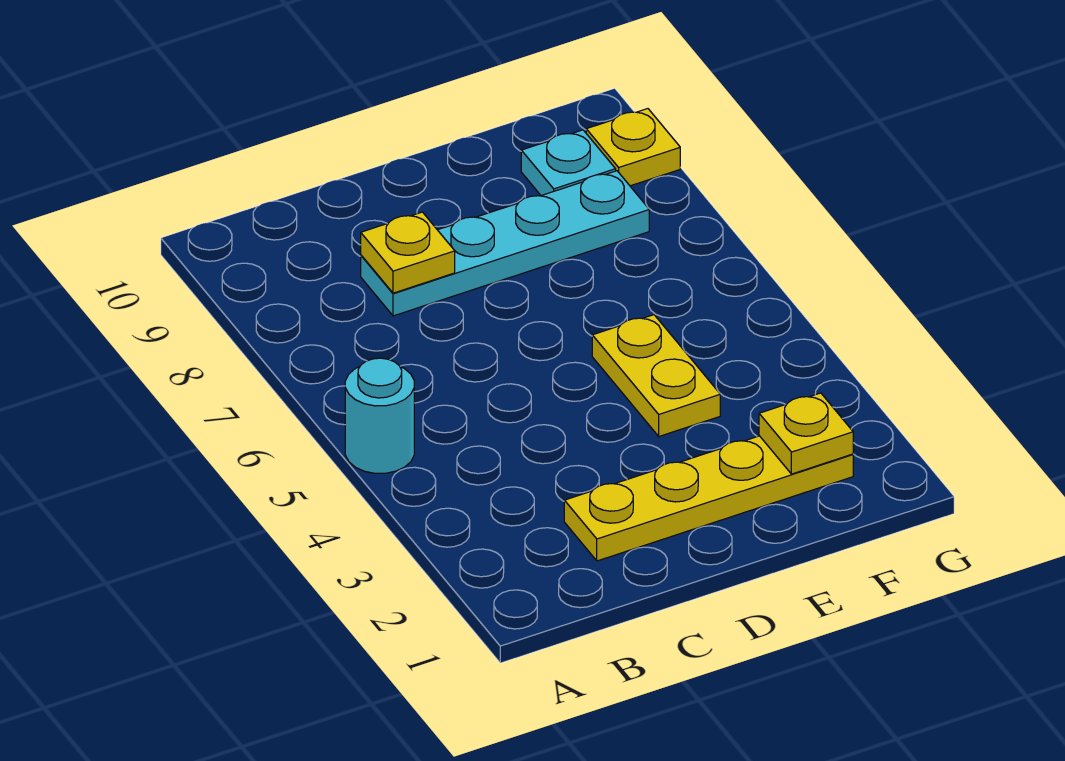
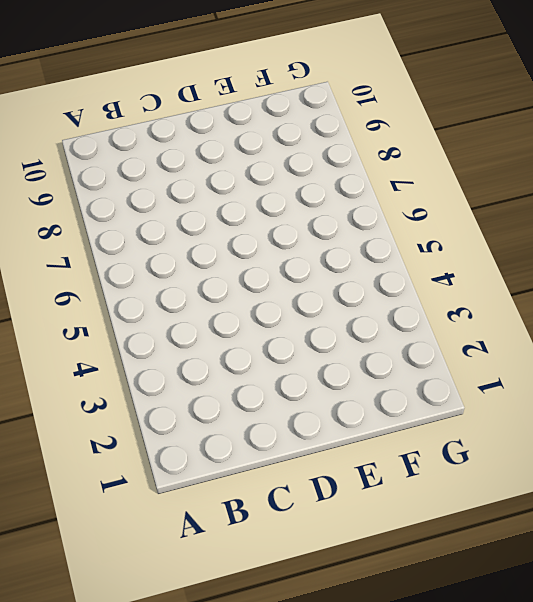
none -> cyan 1x1 round brick [345,358,414,473]
none -> yellow 1x4 plate [564,436,853,561]

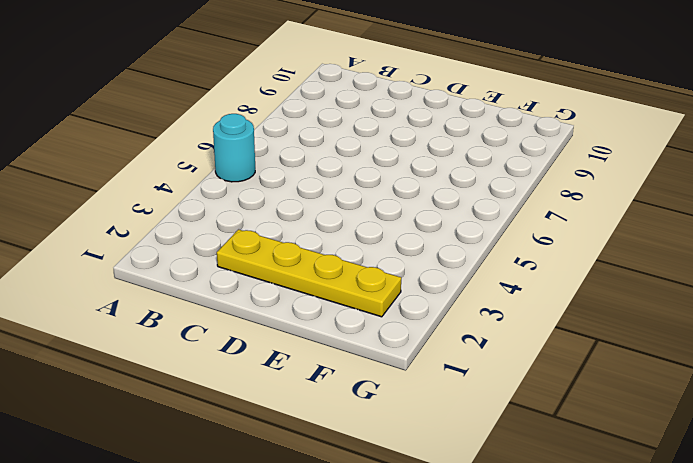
none -> cyan 1x4 plate [361,171,649,316]
none -> yellow 1x2 plate [592,315,720,436]

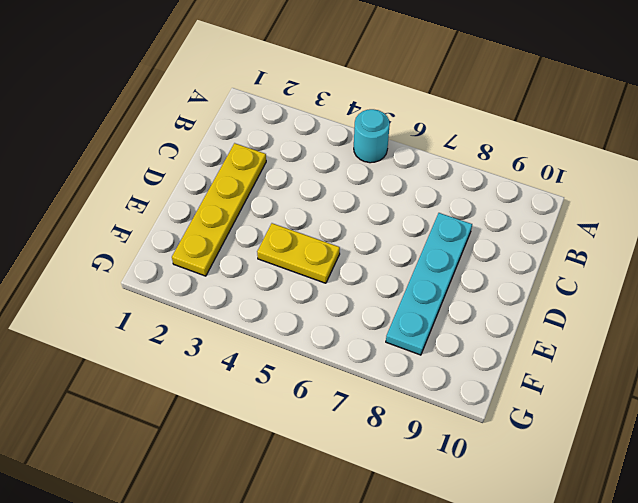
none -> cyan 1x1 plate [521,130,616,196]
none -> yellow 1x1 plate [586,109,680,186]

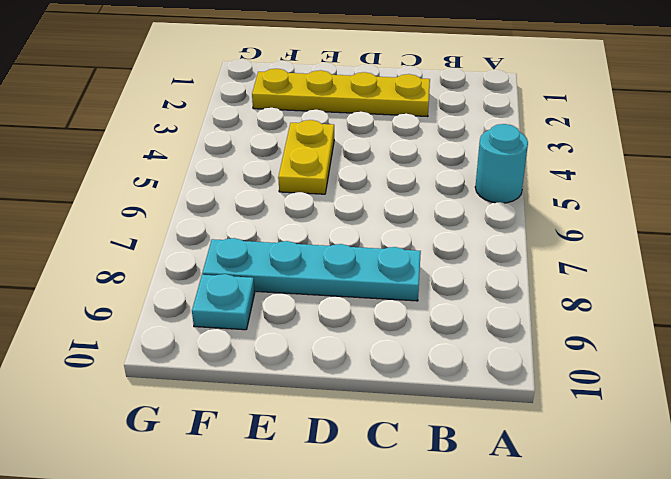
none -> yellow 1x1 plate [586,109,680,186]
none -> yellow 1x1 plate [361,212,455,293]

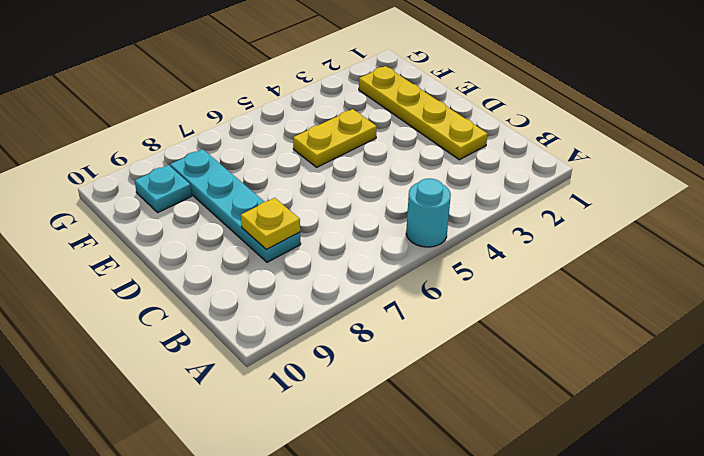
none -> yellow 1x1 plate [586,109,680,186]
none -> yellow 1x1 plate [759,393,853,474]

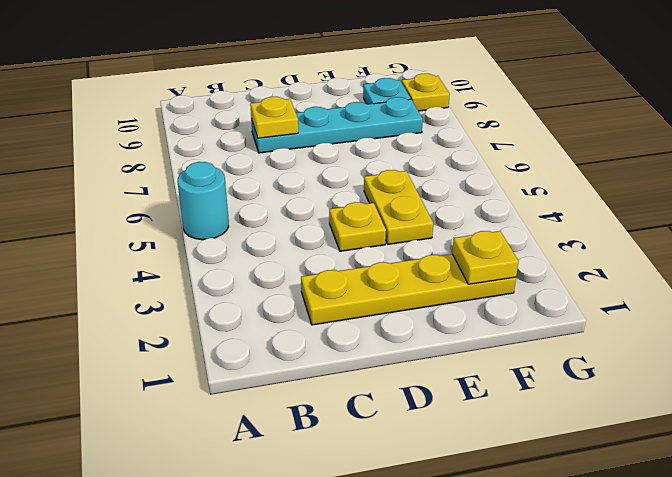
yellow 1x1 plate [329,202,386,251] -> none

